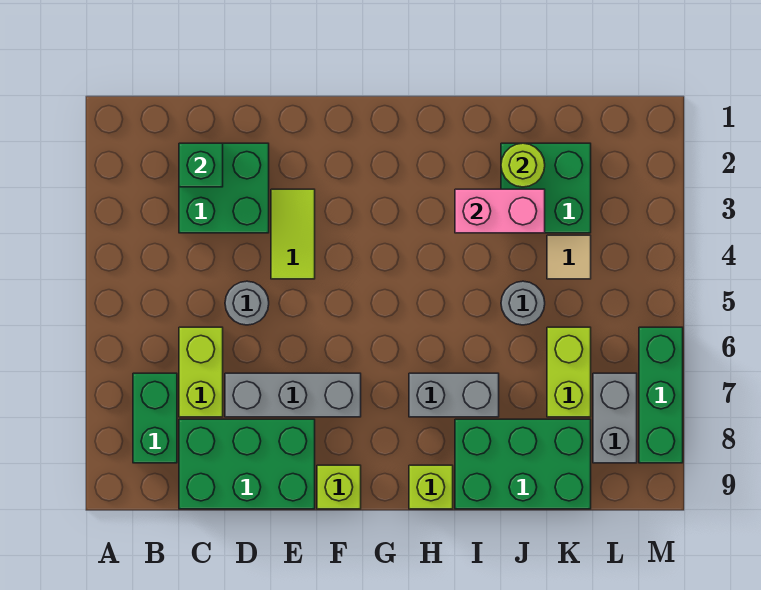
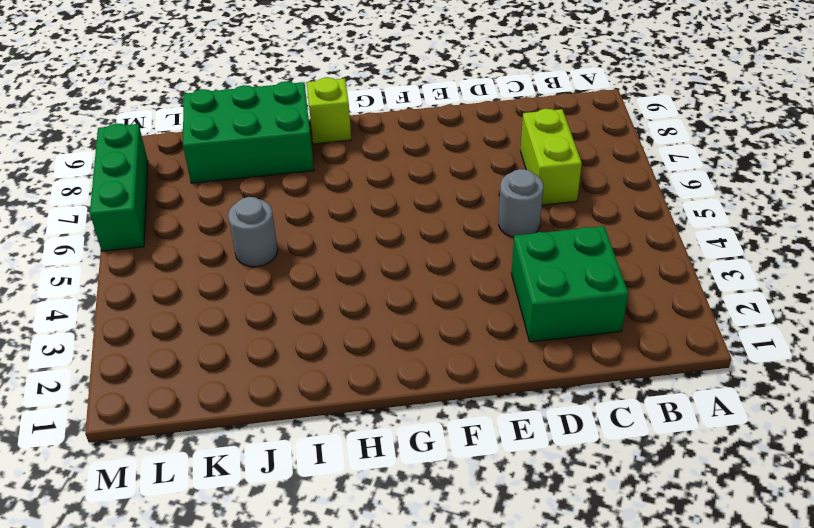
none -> green 1x2 brick [133,373,177,463]
none -> green 2x3 brick [179,419,315,509]
none -> grey 1x3 brick [225,373,361,417]

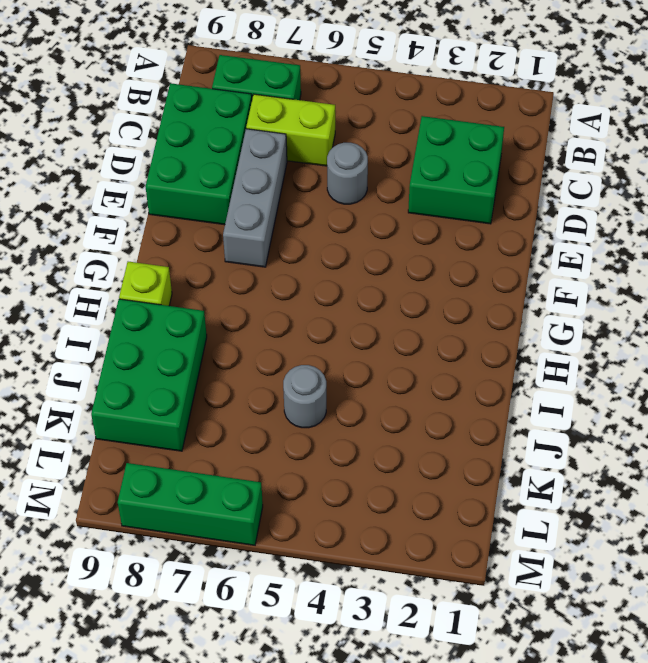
none -> lime 1x2 tile [271,189,315,279]
none -> lime 1x1 brick [317,465,361,509]
none -> grey 1x2 brick [409,373,499,417]

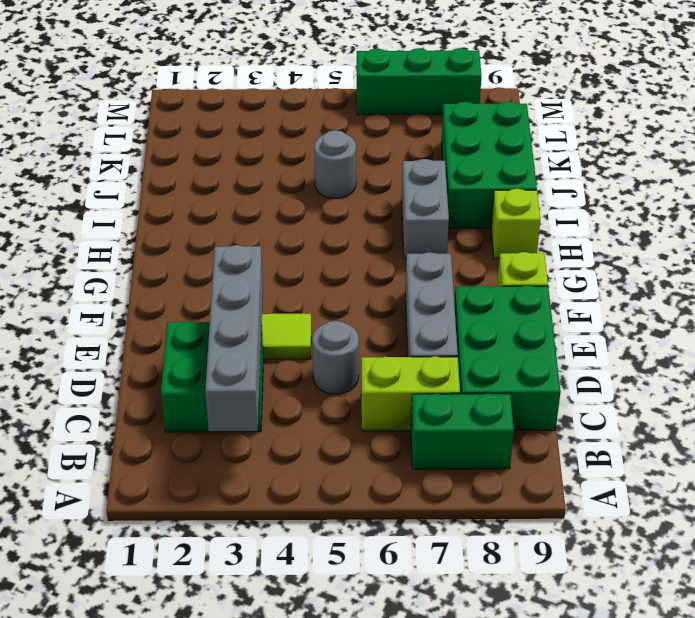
grey 1x4 brick [205,245,263,431] -> none
none -> green 2x2 brick [501,143,591,233]
none -> tan 1x1 tile [547,235,591,279]
none -> lime 1x2 brick [547,327,591,417]

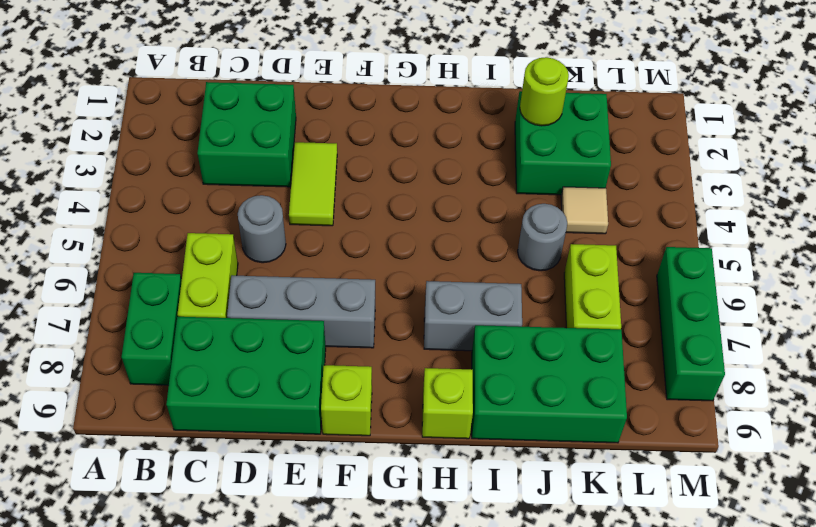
none -> grey 1x2 brick [593,373,637,463]
none -> green 1x1 brick [179,143,223,187]
none -> pink 1x2 brick [455,189,545,233]

